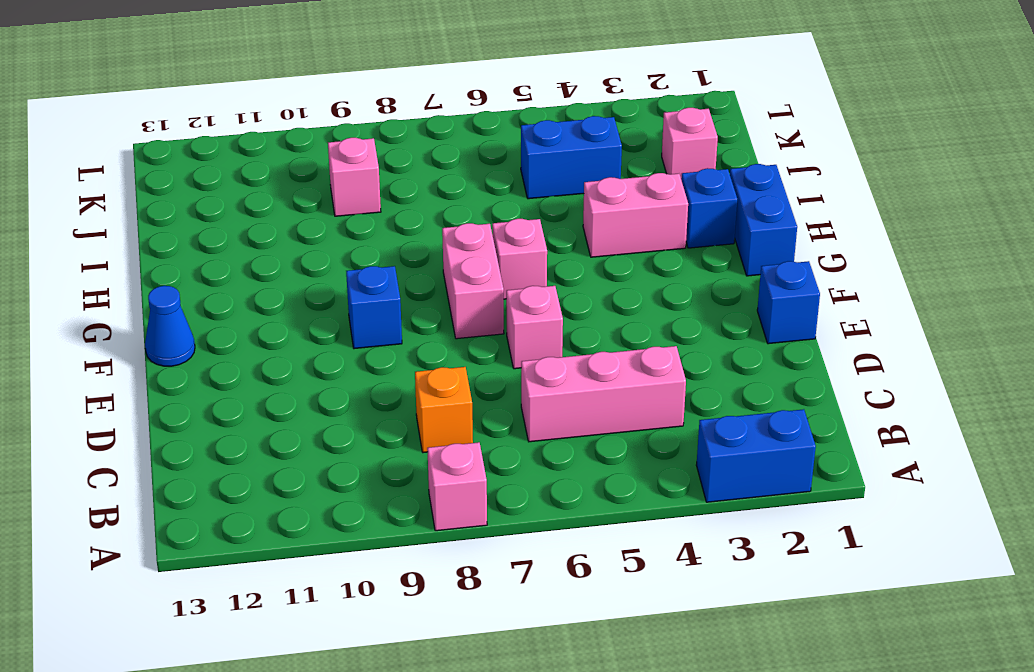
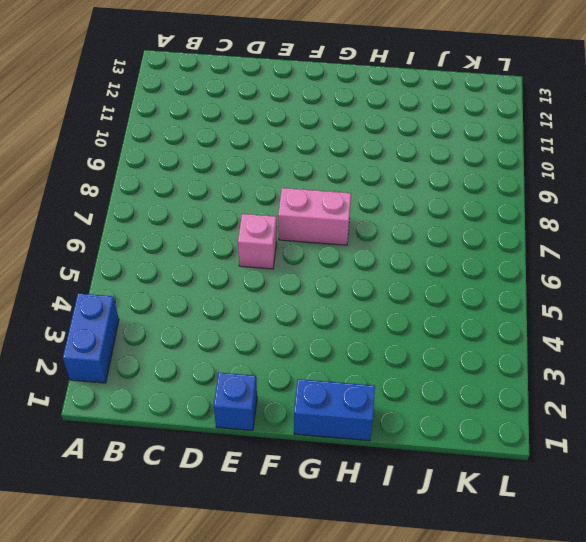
none -> pink 1x1 brick [427,442,487,531]
none -> pink 1x3 brick [521,346,686,442]
none -> orange 1x1 brick [415,367,473,453]

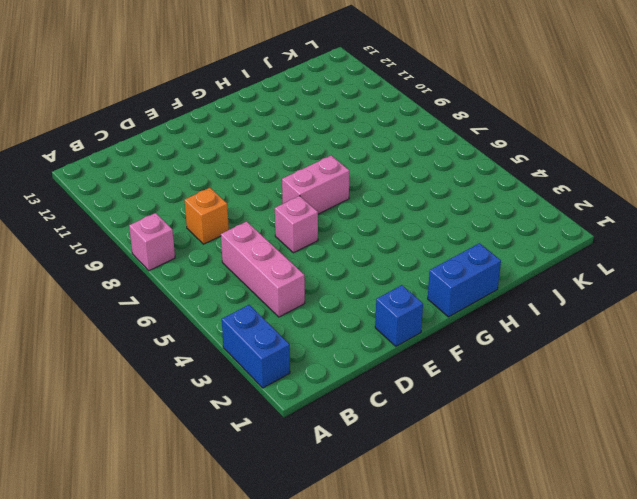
none -> blue 1x1 brick [346,266,402,349]
none -> blue 1x1 cone [145,286,195,366]
none -> pink 1x1 brick [492,219,547,299]

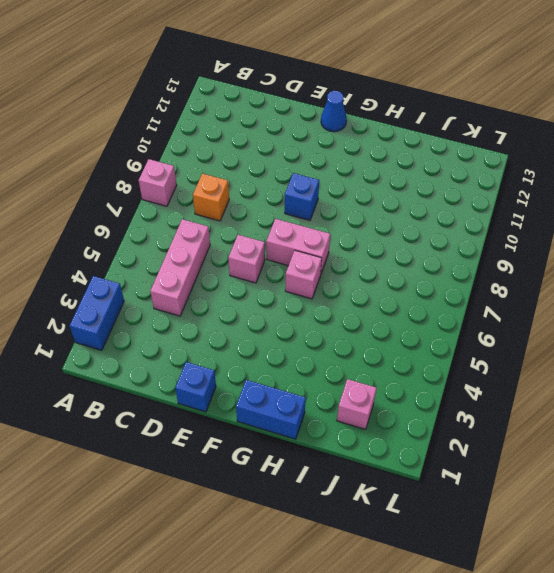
none -> blue 1x1 brick [681,168,737,248]
none -> pink 1x2 brick [583,173,688,257]
none -> blue 1x2 brick [521,116,622,199]

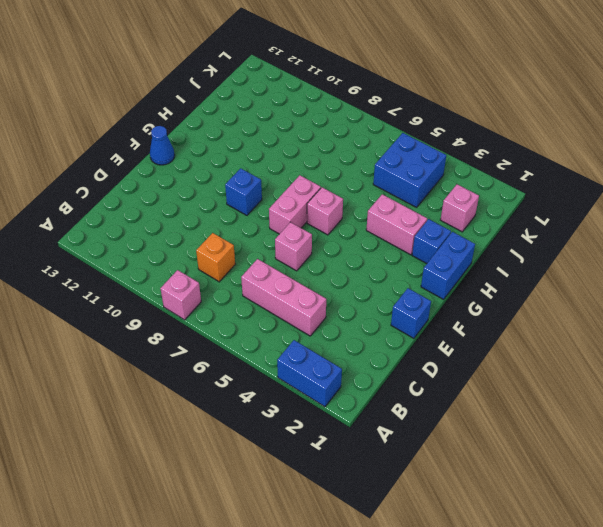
blue 2x2 brick [373,133,446,208] -> blue 1x2 brick [521,116,622,199]
none -> pink 1x1 brick [328,138,381,216]

